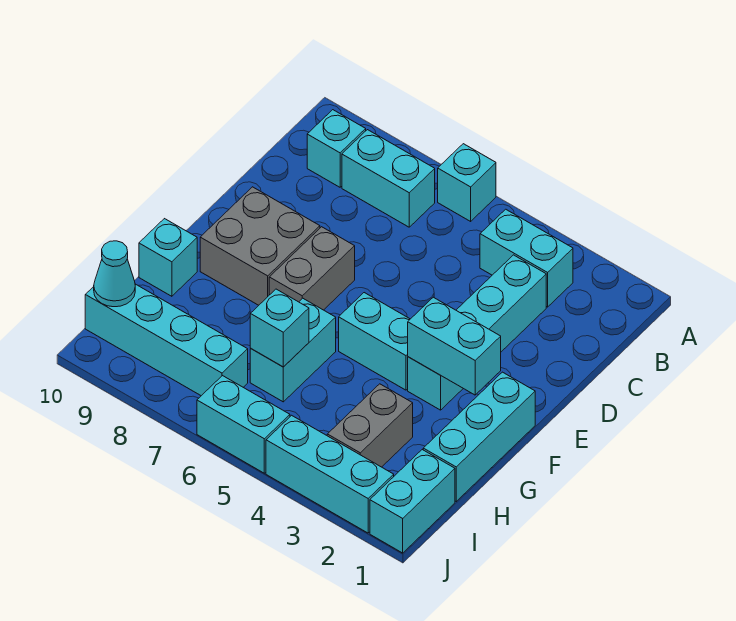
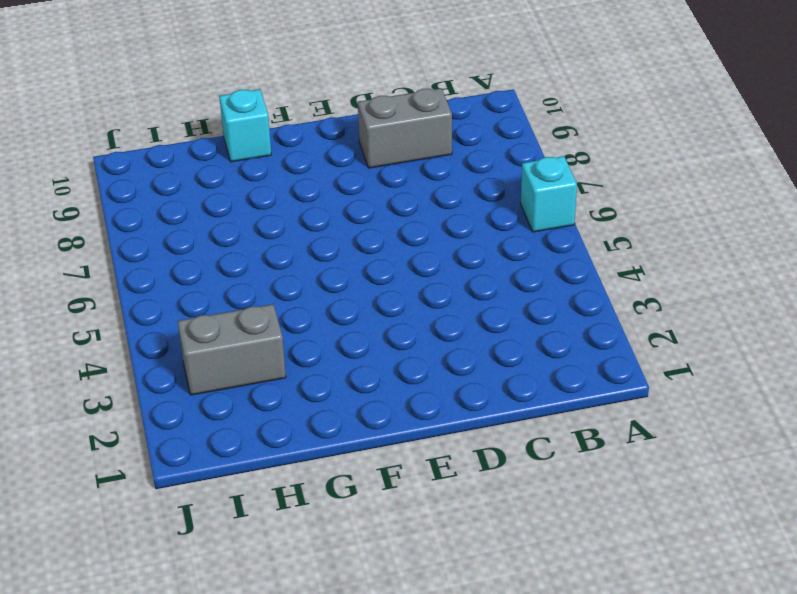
grey 1x2 brick [358,88,452,168] -> grey 1x2 brick moved to [269,227,355,310]
none -> cyan 1x2 brick [480,209,573,307]
none -> cyan 1x2 brick [342,130,435,227]
none -> cyan 1x1 brick [307,110,366,187]

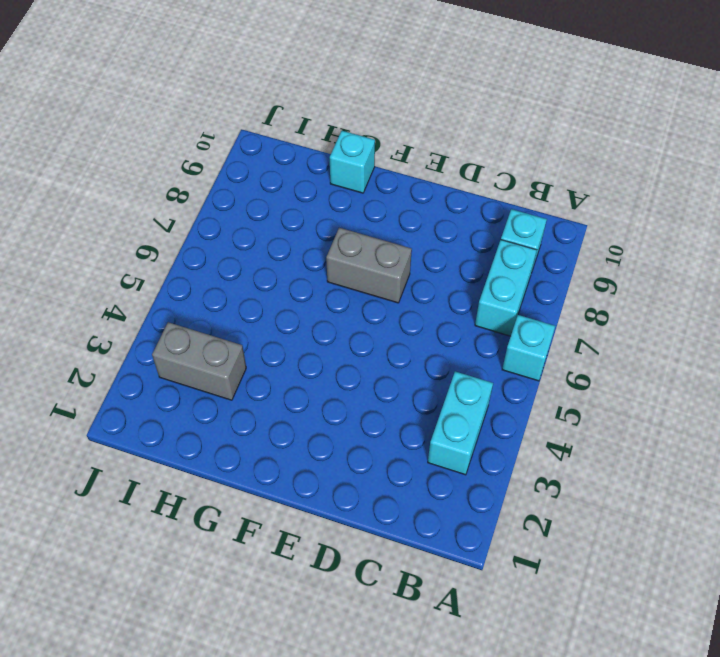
none -> cyan 1x4 brick [408,255,546,410]
none -> grey 2x2 brick [200,187,320,305]
none -> cyan 1x3 brick [423,372,535,501]

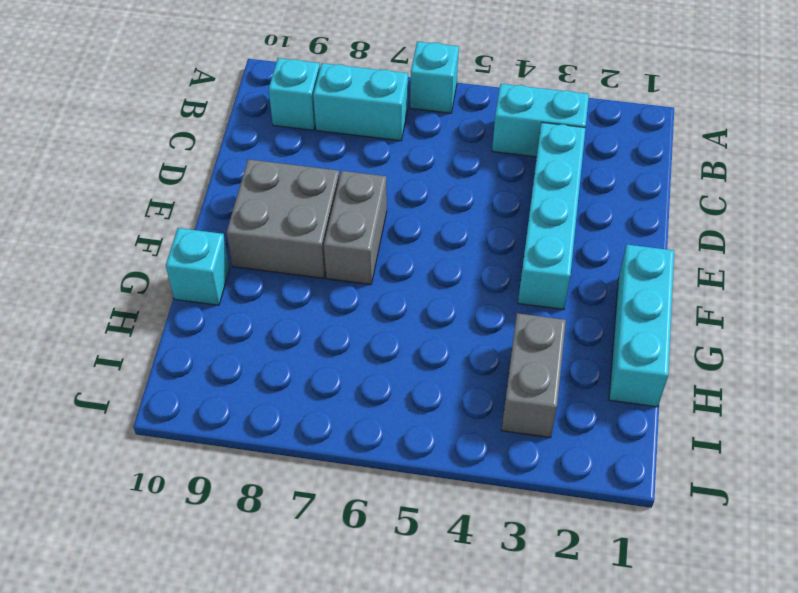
none -> cyan 1x2 brick [339,293,410,390]
none -> cyan 1x2 brick [250,298,336,402]
none -> cyan 1x2 brick [370,450,455,553]

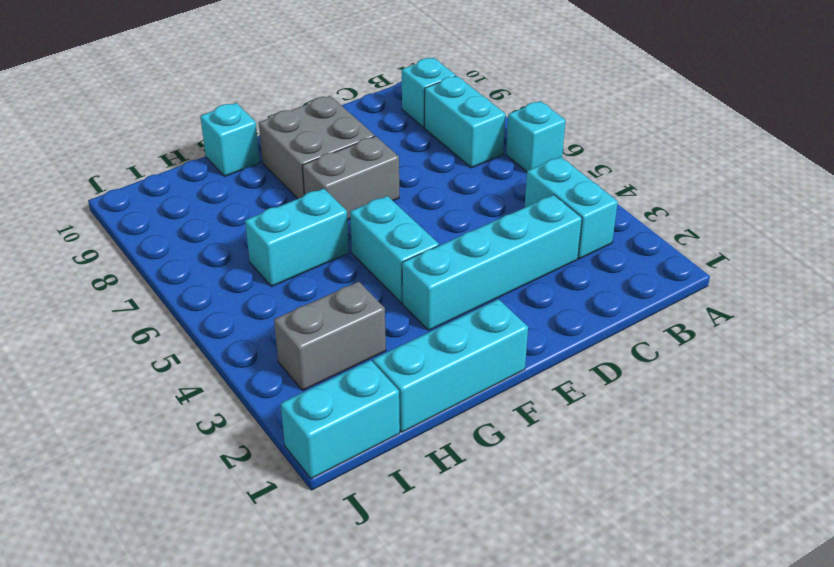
none -> cyan 1x4 brick [85,284,248,396]
none -> cyan 1x3 brick [266,415,394,533]
none -> cyan 1x2 brick [197,376,290,473]

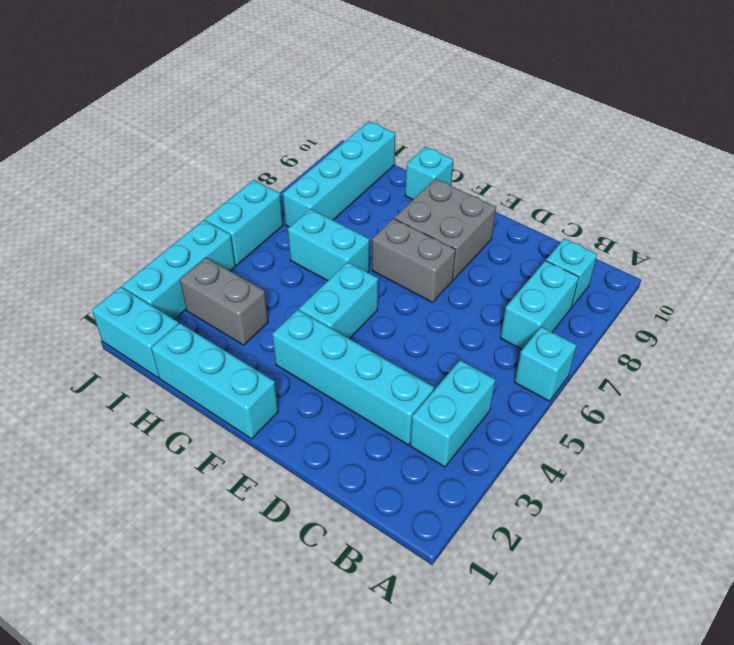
none -> cyan 1x2 brick [408,297,501,395]
none -> cyan 1x1 brick [250,289,309,367]
none -> cyan 1x1 cone [94,241,135,307]

